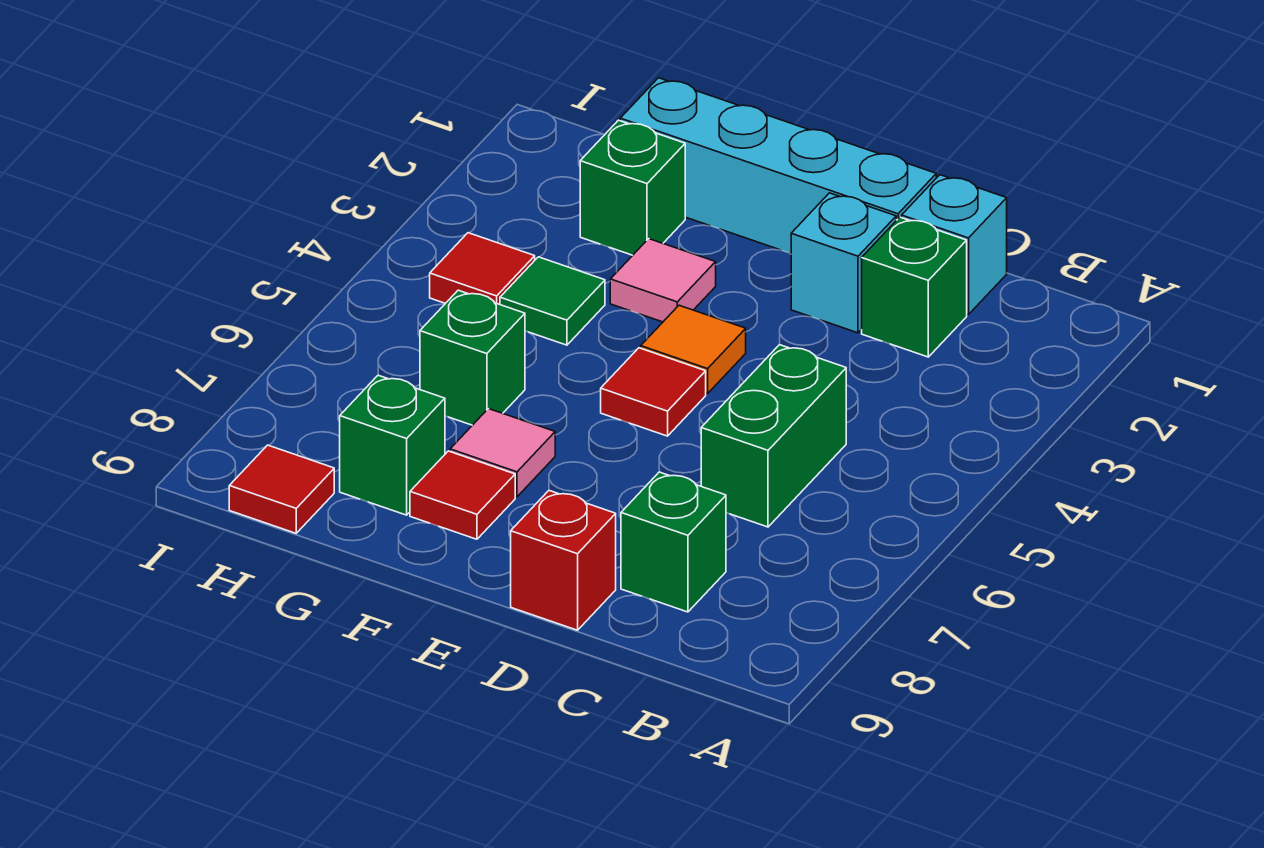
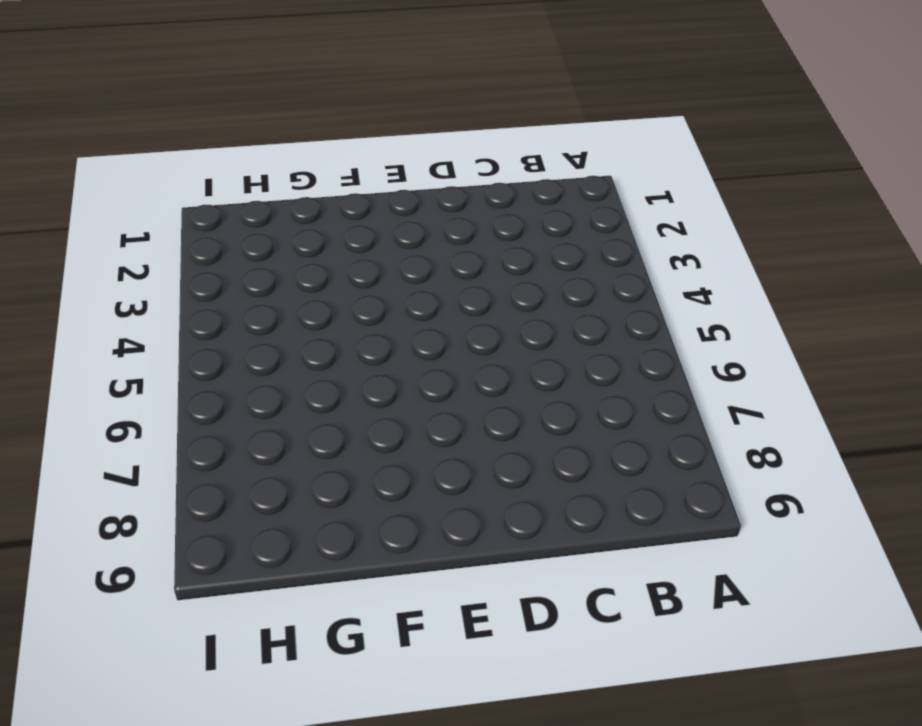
none -> cyan 1x1 brick [902,175,1007,315]
none -> green 1x1 brick [862,217,967,357]
none -> green 1x2 brick [701,345,846,527]

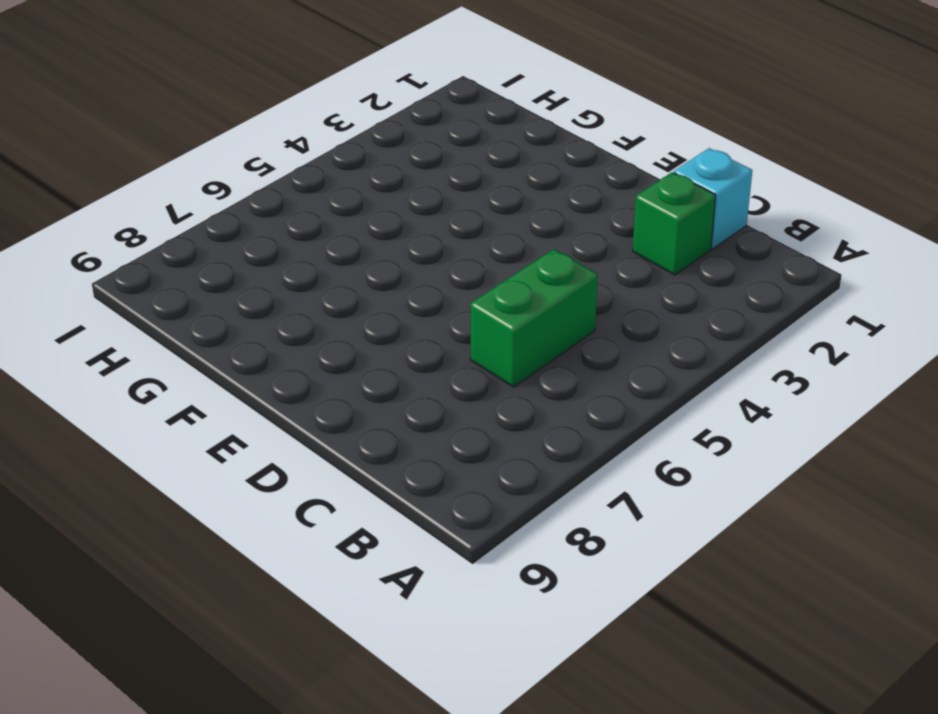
none -> green 1x1 brick [621,472,726,612]
none -> cyan 1x4 brick [620,78,936,253]
none -> cyan 1x1 brick [791,193,896,333]

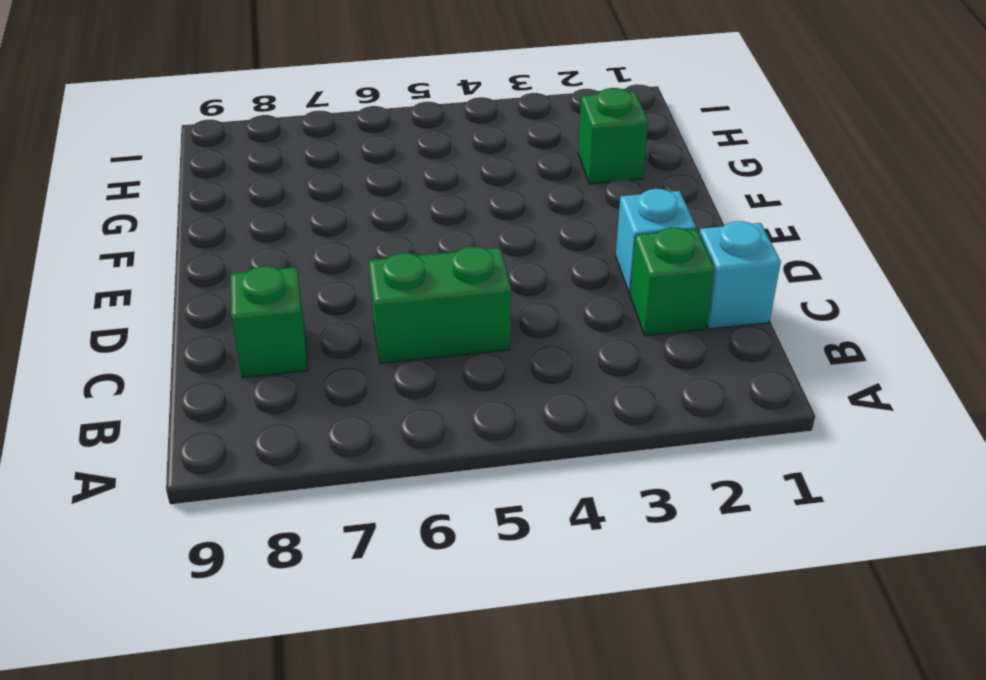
none -> cyan 1x4 brick [620,78,936,253]
none -> red 1x1 brick [511,491,616,630]
none -> orange 1x1 tile [641,305,746,394]

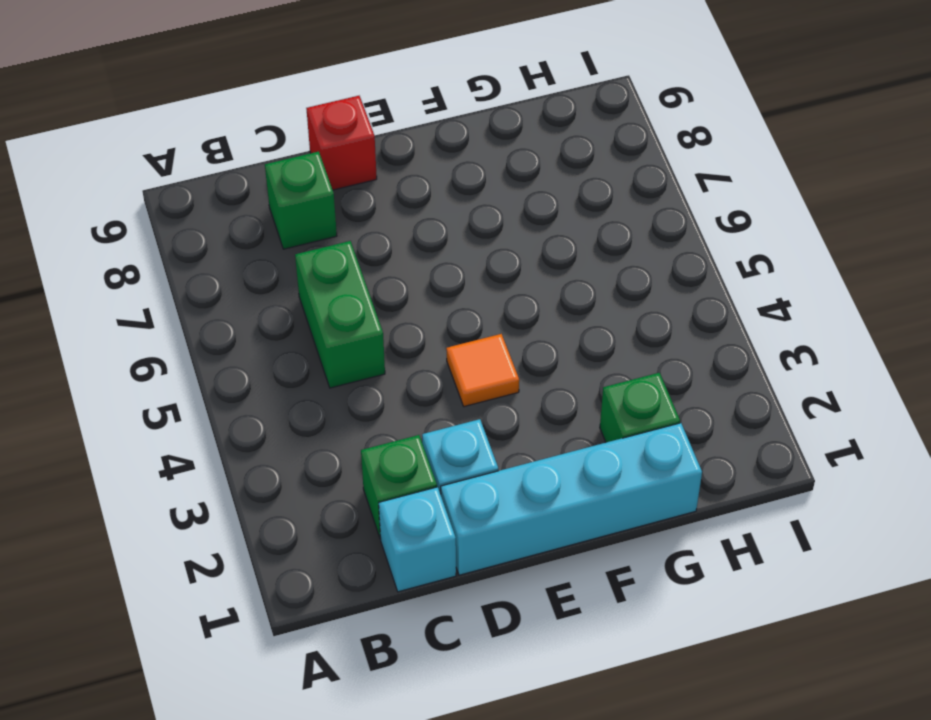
none -> red 1x1 tile [601,348,706,436]
none -> pink 1x1 tile [610,239,716,322]
none -> pink 1x1 tile [450,409,555,497]

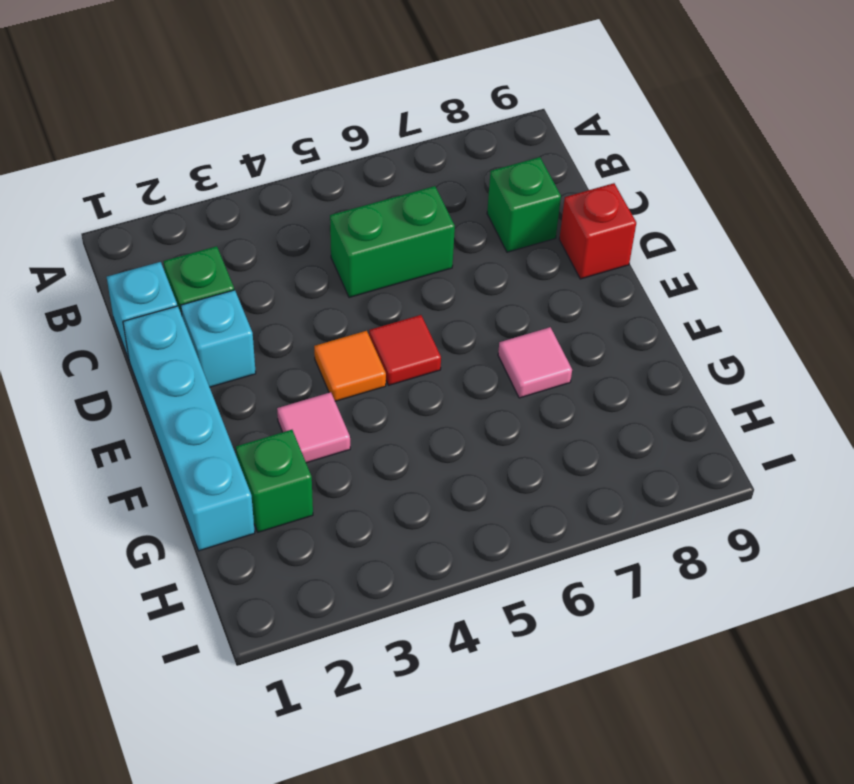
none -> red 1x1 tile [410,451,515,539]
none -> green 1x1 tile [500,257,605,345]
none -> green 1x1 brick [420,290,525,425]

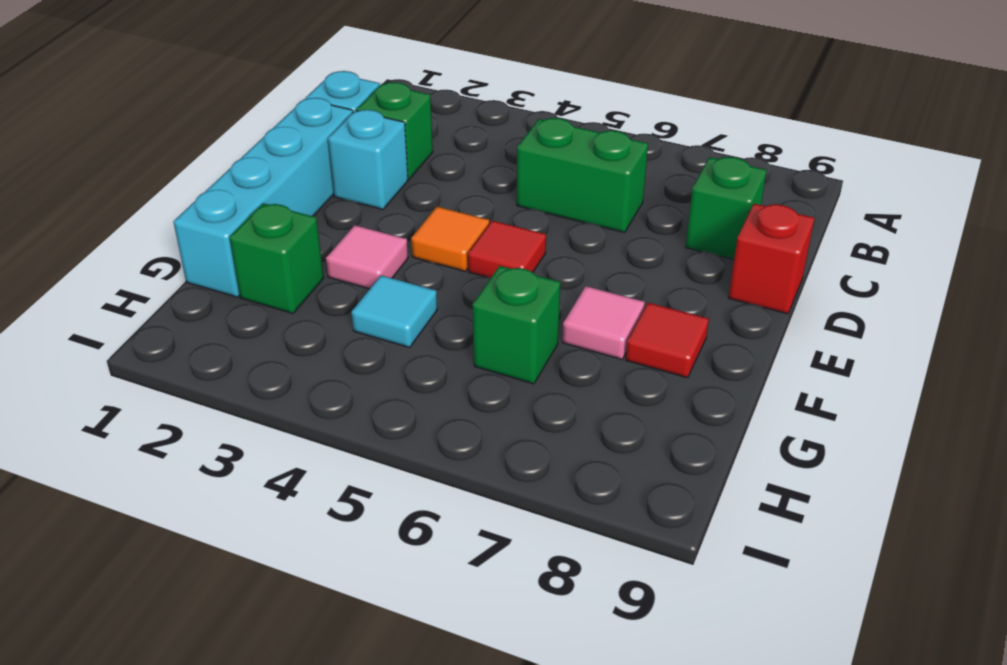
cyan 1x1 tile [351,275,437,348] -> green 1x1 tile [500,257,605,345]
none -> green 1x1 brick [340,375,445,515]
none -> red 1x1 tile [430,233,535,304]
none -> red 1x1 tile [229,445,334,533]

